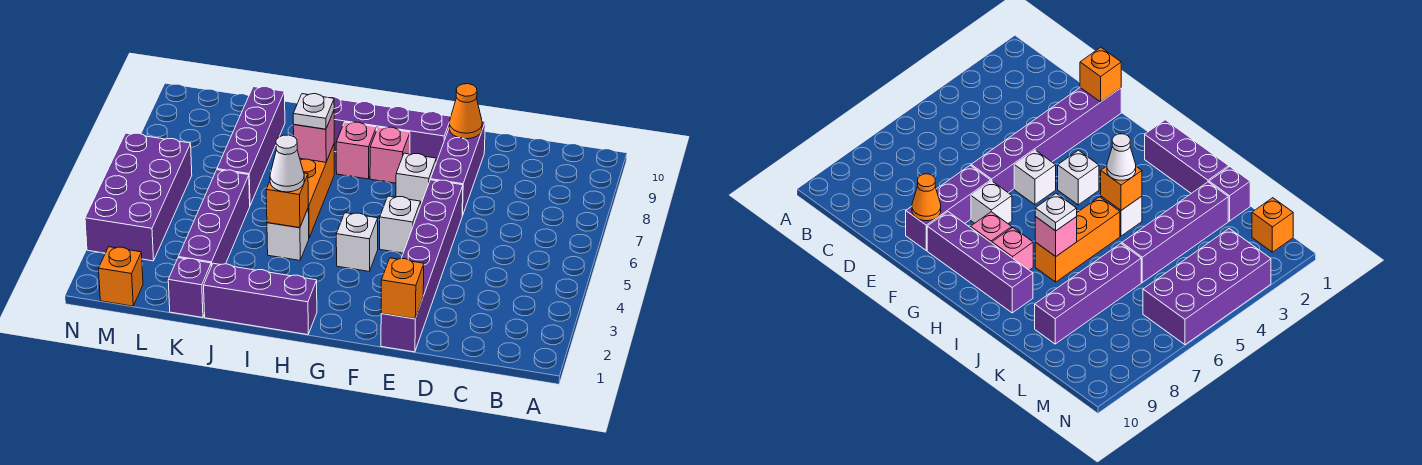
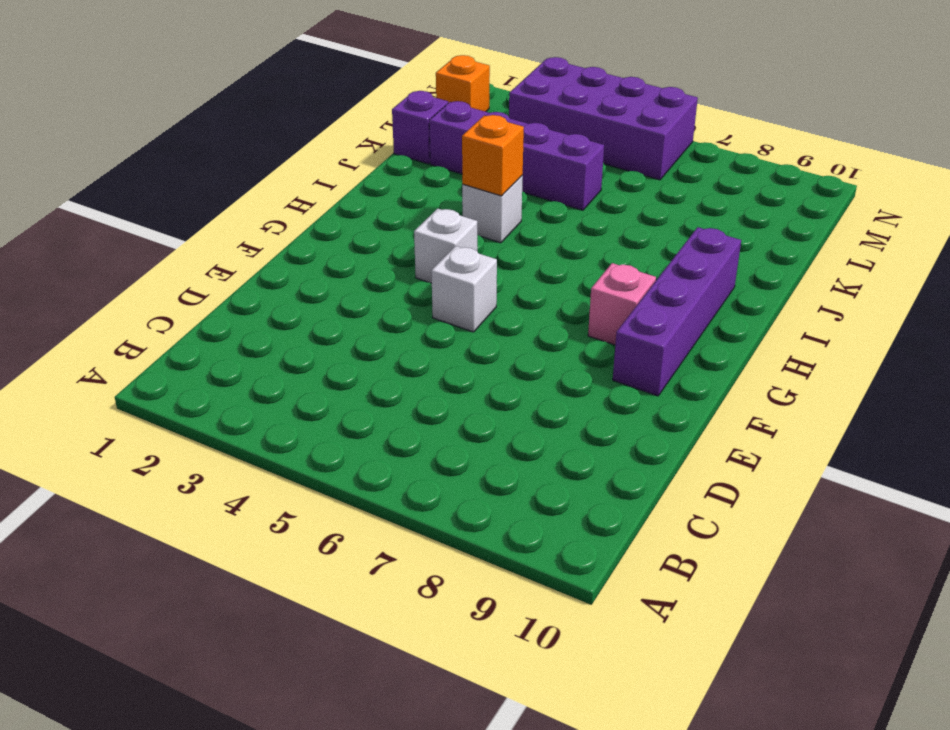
none -> purple 1x6 brick [381,180,463,352]
none -> purple 1x3 brick [430,121,485,216]
none -> white 1x1 brick [396,153,436,206]

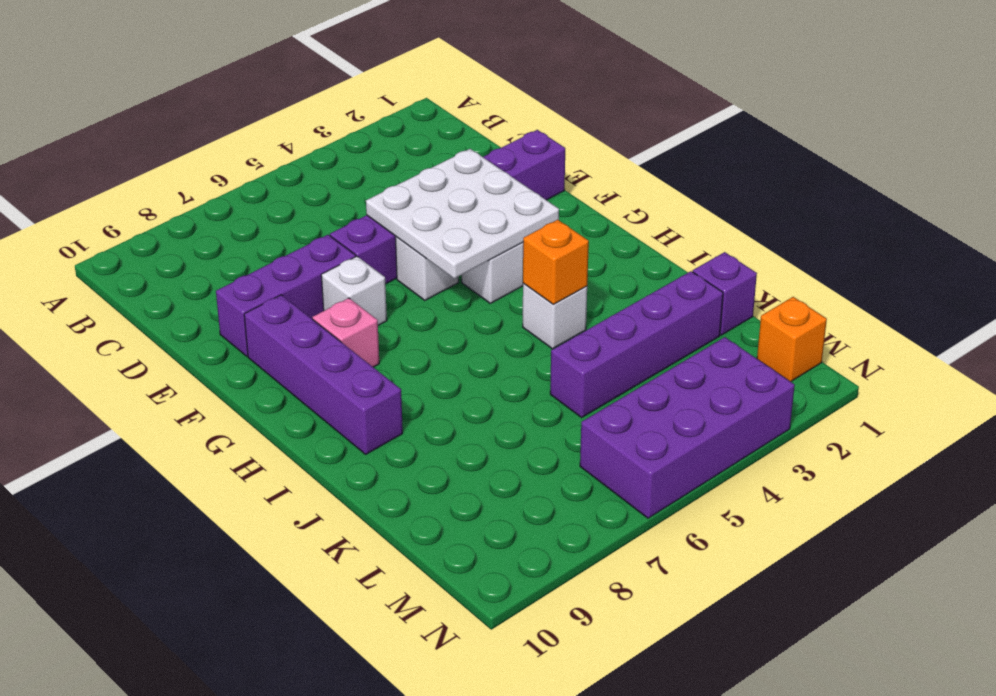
white 3x3 plate [366,149,559,279] -> none
none -> purple 1x3 brick [204,263,317,335]
none -> pink 1x1 brick [336,122,376,179]
none -> orange 1x3 brick [300,144,334,237]

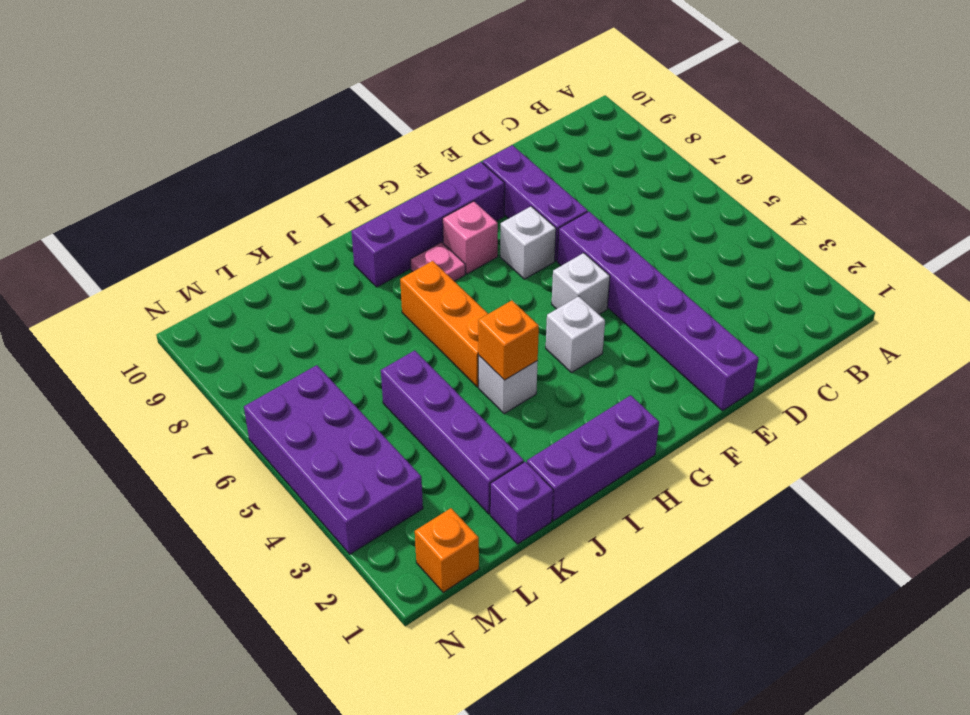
pink 1x1 plate [411,242,465,281] -> pink 1x1 brick [336,122,376,179]
none -> purple 1x4 brick [217,87,285,205]
none -> orange 1x1 brick [381,258,424,319]
none -> orange 1x1 cone [449,84,482,139]

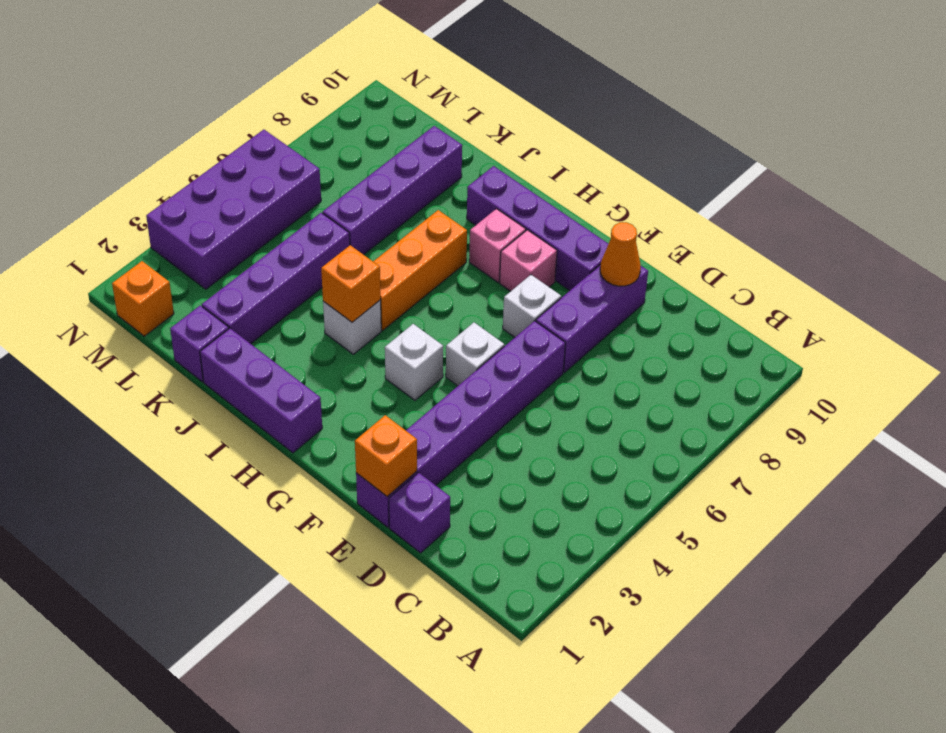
purple 1x1 brick [389,473,450,553] -> none
none -> pink 1x1 brick [293,111,334,162]
none -> white 1x1 cone [270,135,304,192]
none -> white 1x1 plate [293,94,334,129]

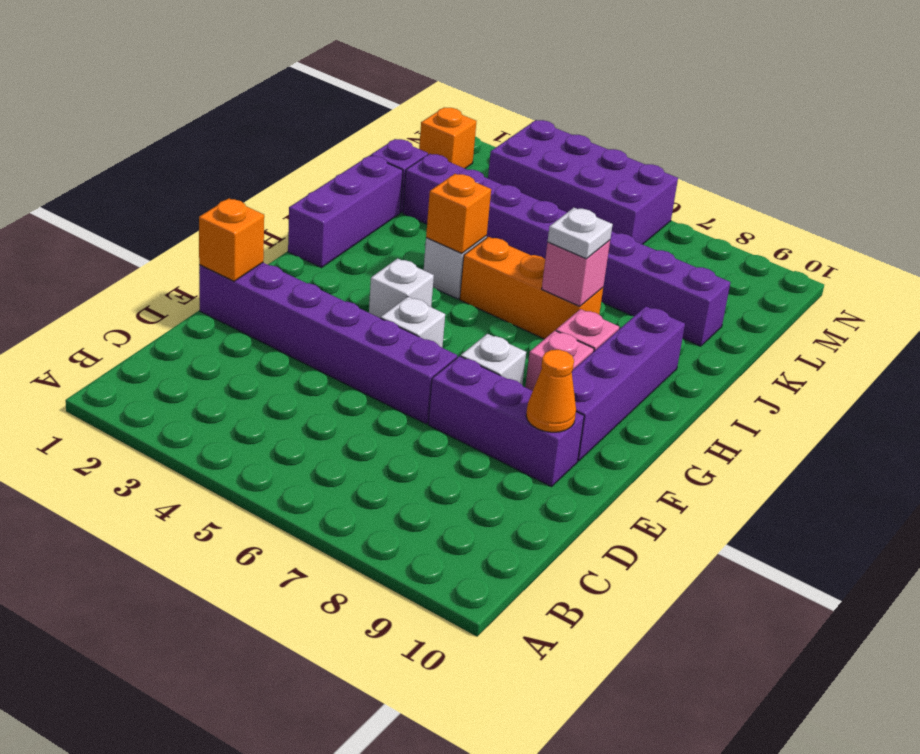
none -> white 1x1 cone [270,135,304,192]

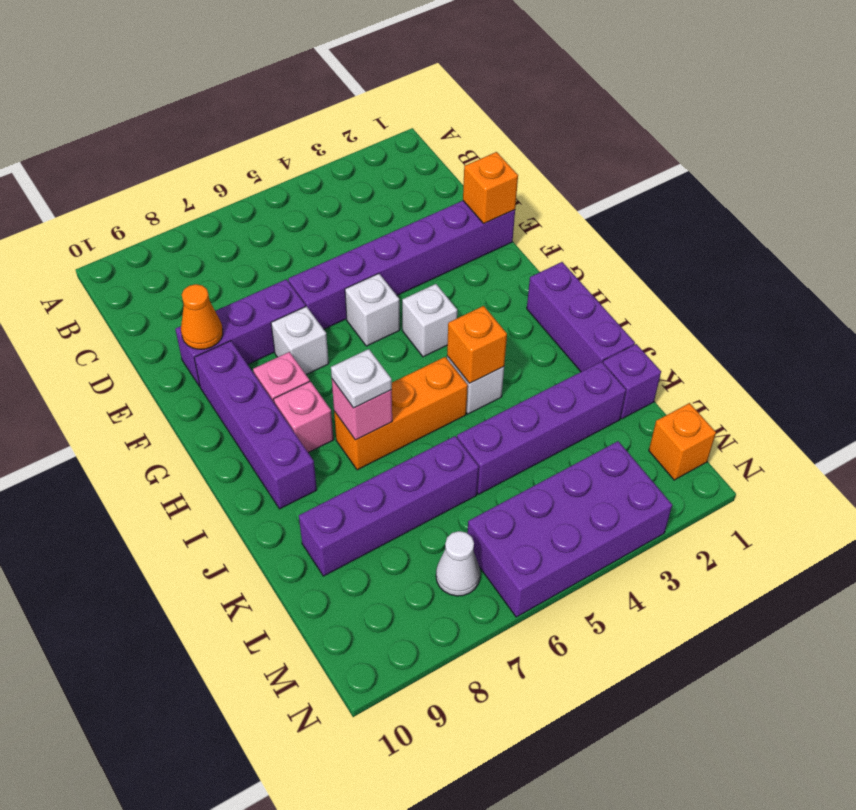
white 1x1 cone [436,531,480,596] -> white 1x1 cone moved to [270,135,304,192]

